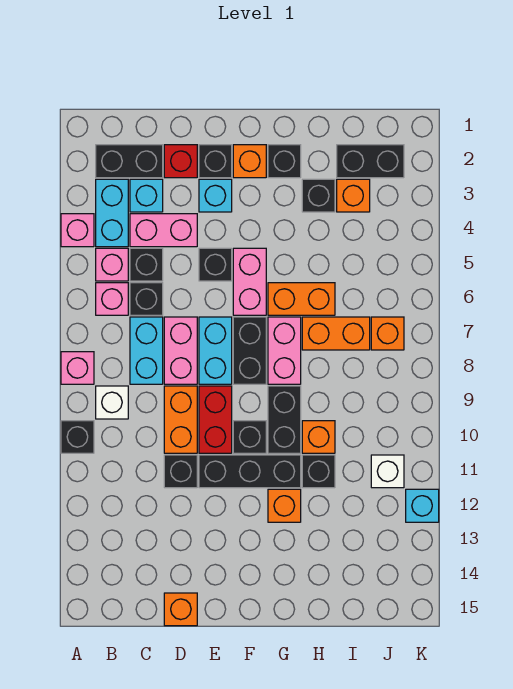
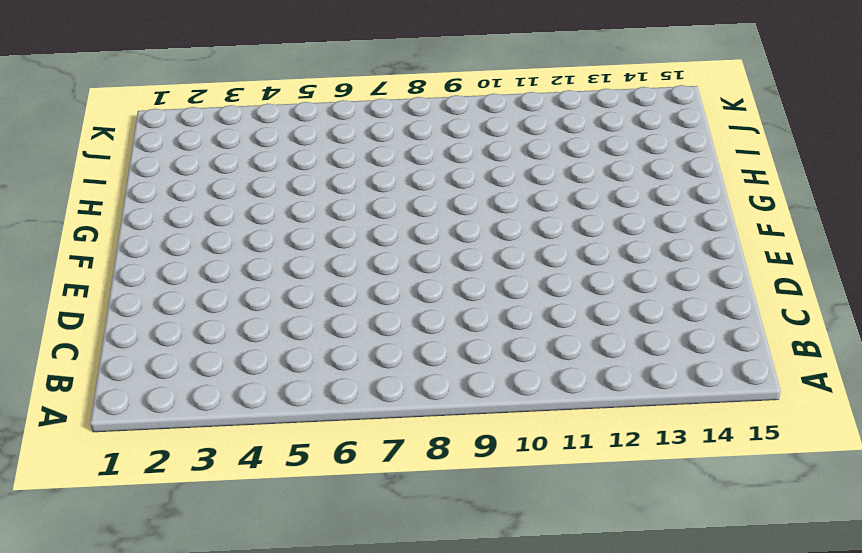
none -> pink 1x1 brick [61,214,94,247]
none -> pink 1x1 brick [61,352,94,384]
none -> black 1x1 brick [61,421,94,453]
none -> black 1x2 brick [96,145,163,178]

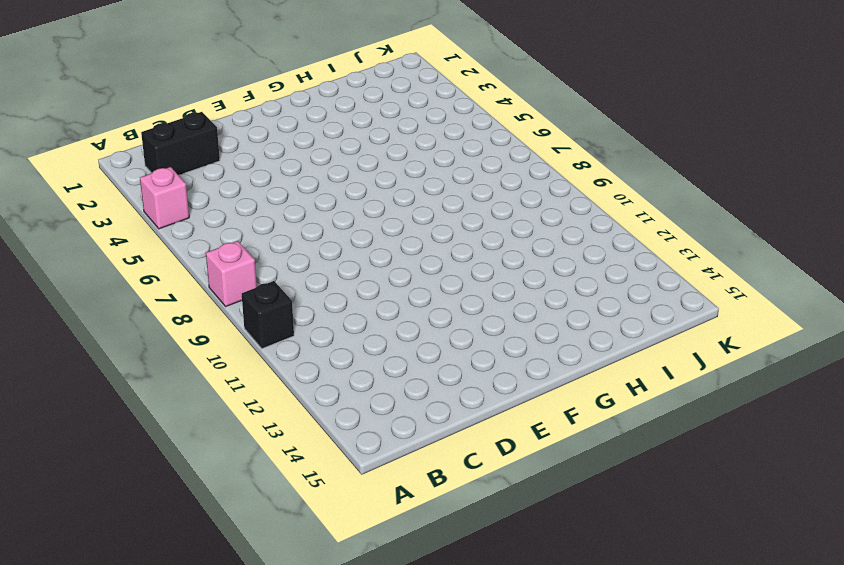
none -> cyan 1x2 brick [96,179,128,247]
none -> pink 1x1 brick [96,248,128,281]
none -> pink 1x1 brick [96,283,128,315]
none -> white 1x1 brick [96,386,128,419]

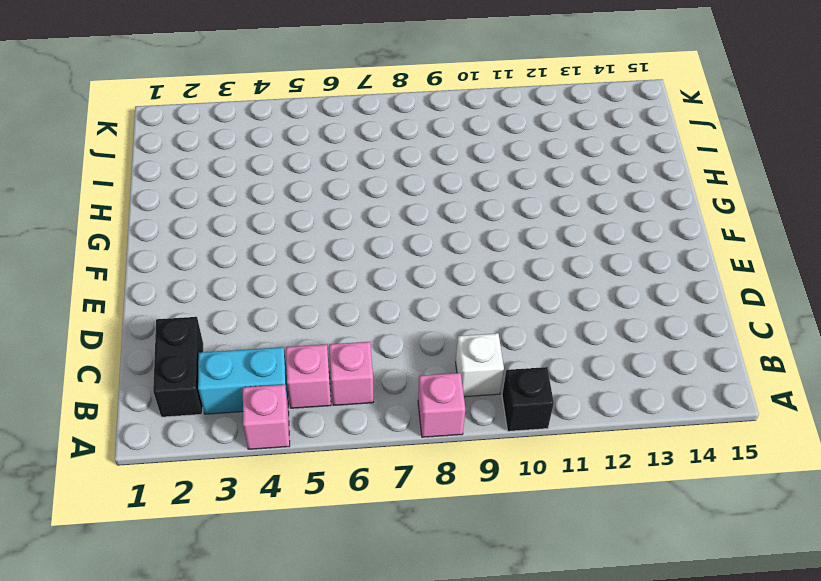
none -> cyan 1x1 brick [130,179,163,212]
none -> pink 1x2 brick [130,214,197,247]
none -> black 1x1 brick [130,248,163,281]
none -> black 1x1 brick [130,283,163,315]

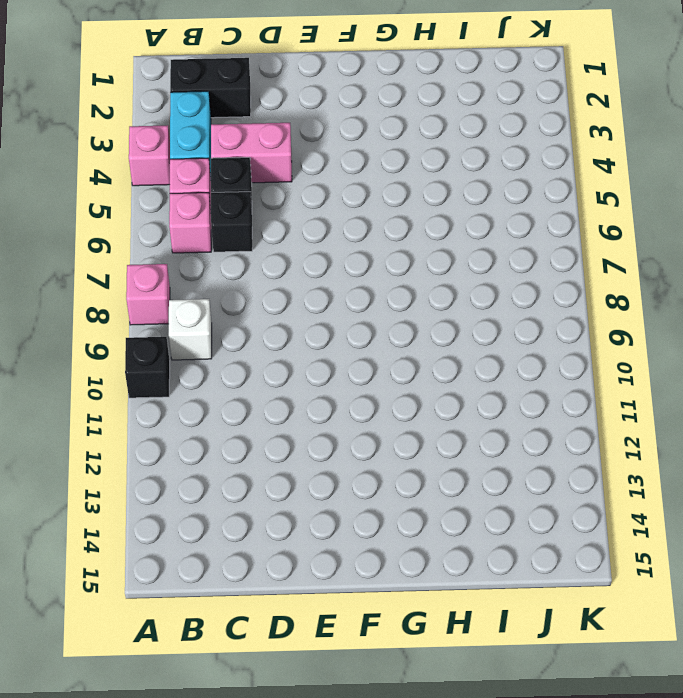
none -> cyan 1x1 brick [130,179,163,212]
none -> cyan 1x2 brick [130,317,163,384]
none -> red 1x1 brick [164,145,197,178]
none -> pink 1x2 brick [164,317,197,384]

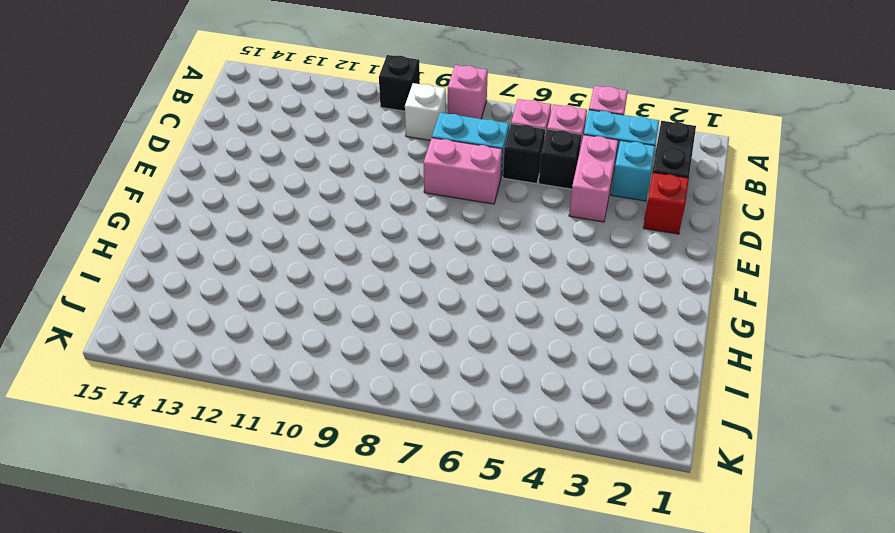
none -> orange 1x2 brick [164,386,197,453]
none -> black 1x1 brick [164,455,197,488]
none -> orange 1x1 brick [164,593,197,626]
none -> black 1x1 brick [199,145,232,178]

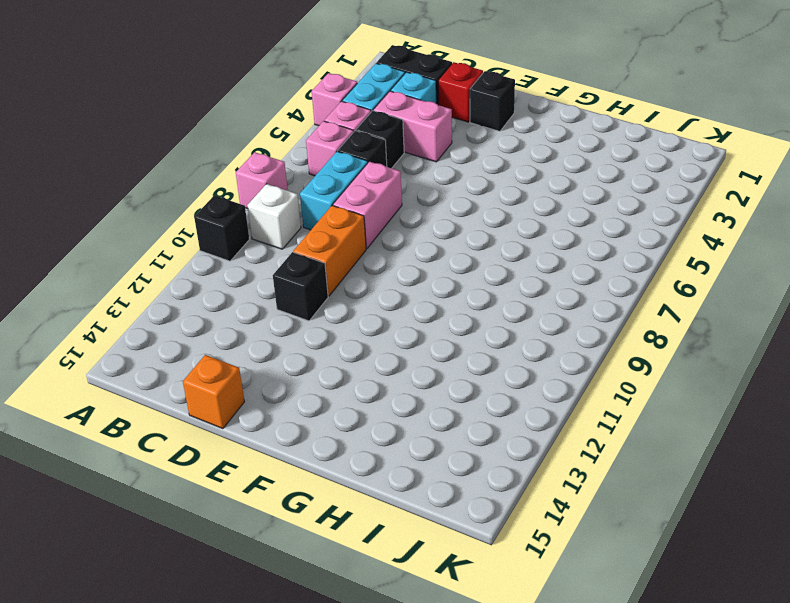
none -> cyan 1x1 brick [199,179,232,212]
none -> black 1x1 brick [199,248,232,281]
none -> cyan 1x2 brick [199,317,232,384]
none -> red 1x2 brick [199,386,232,453]

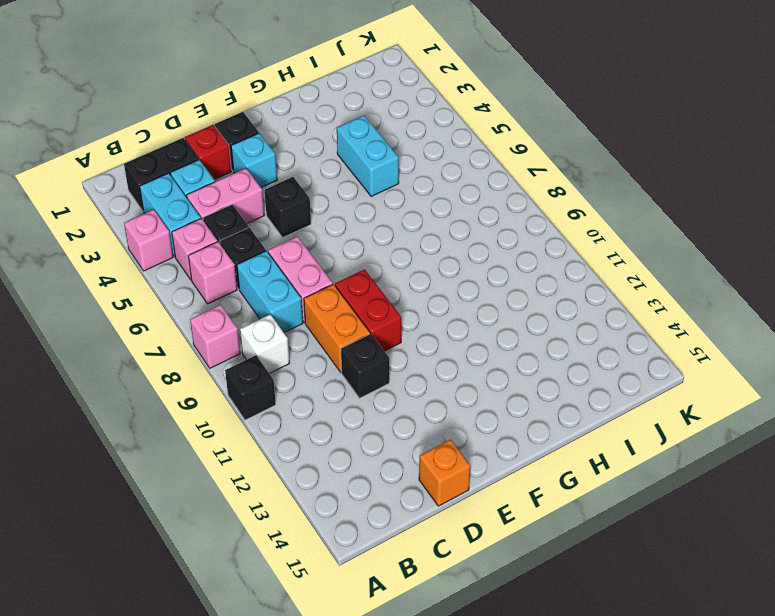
cyan 1x2 brick [337,115,399,197] -> cyan 1x2 brick moved to [199,317,232,384]
none -> black 1x3 brick [199,455,301,488]
none -> orange 1x1 brick [233,145,266,178]
none -> pink 1x2 brick [233,248,266,315]
none -> black 1x2 brick [233,317,266,384]

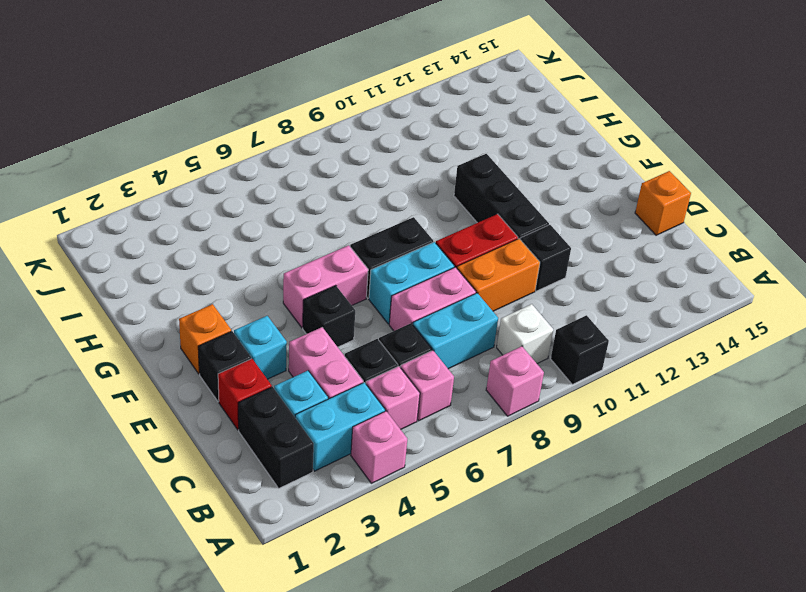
none -> black 1x1 brick [233,421,266,453]
none -> black 1x1 brick [268,145,301,178]
none -> orange 1x2 brick [268,283,335,315]
none -> pink 1x2 brick [268,317,301,384]

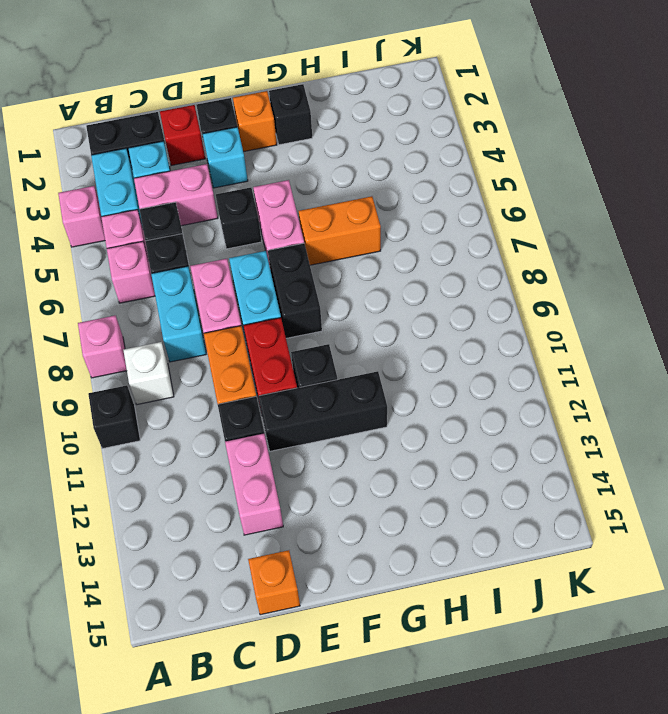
pink 1x2 brick [225,433,283,535] -> pink 1x2 brick moved to [268,317,301,384]
none -> black 1x2 brick [268,386,301,453]
none -> orange 1x1 brick [268,489,301,522]
none -> black 1x1 brick [302,179,335,212]
none -> orange 1x2 brick [302,317,370,350]

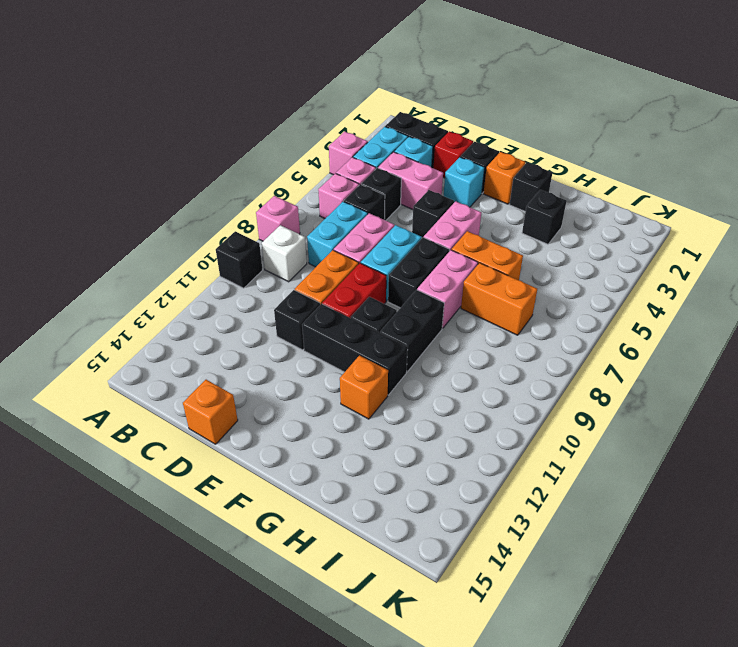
none -> orange 1x1 brick [302,421,335,453]
none -> black 1x1 brick [302,455,335,488]
none -> black 1x2 brick [337,145,404,178]
none -> orange 1x1 brick [337,179,370,212]

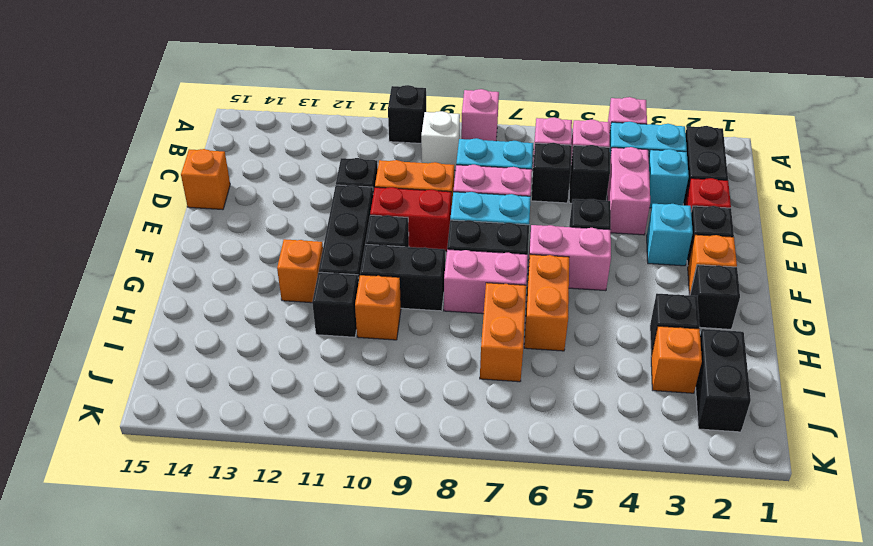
none -> orange 1x1 brick [371,317,404,350]
none -> white 1x1 brick [371,455,404,488]
none -> cyan 1x1 brick [406,489,439,522]

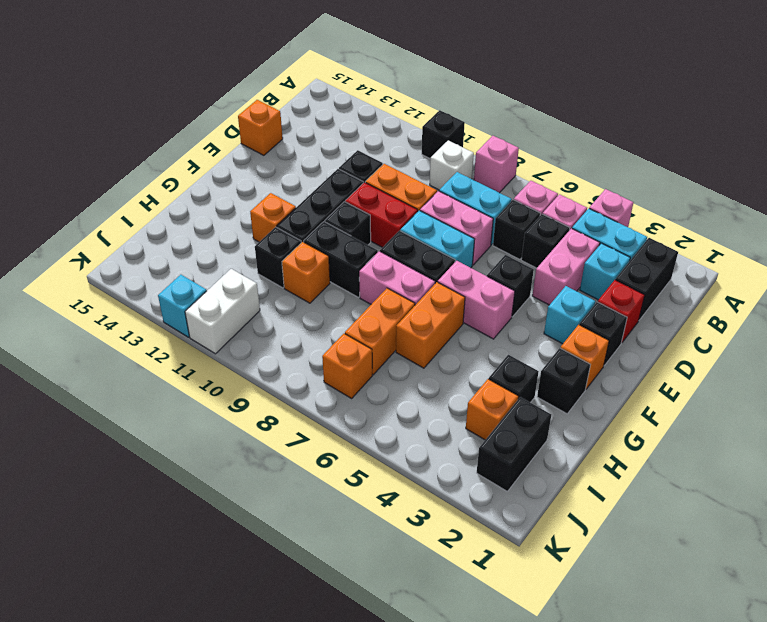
white 1x2 brick [185,269,260,354] -> white 1x1 brick [371,455,404,488]

